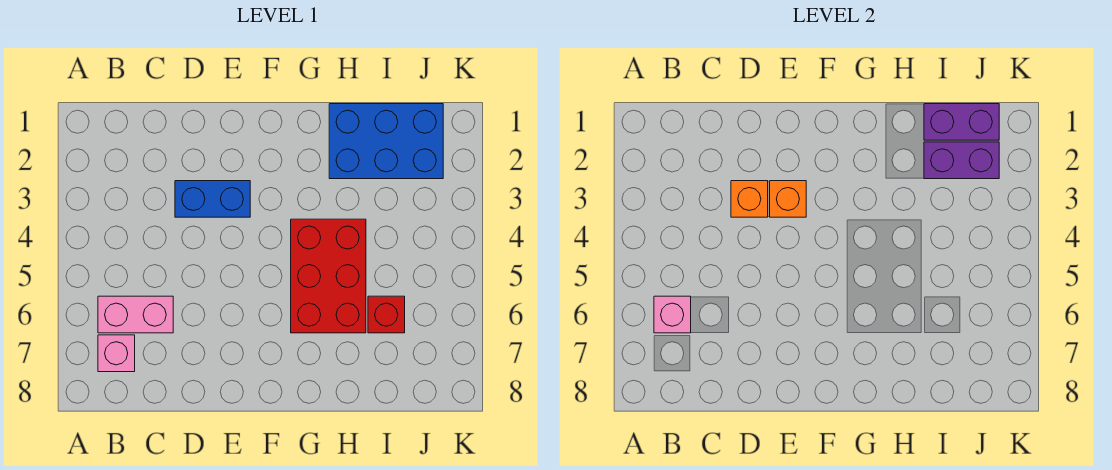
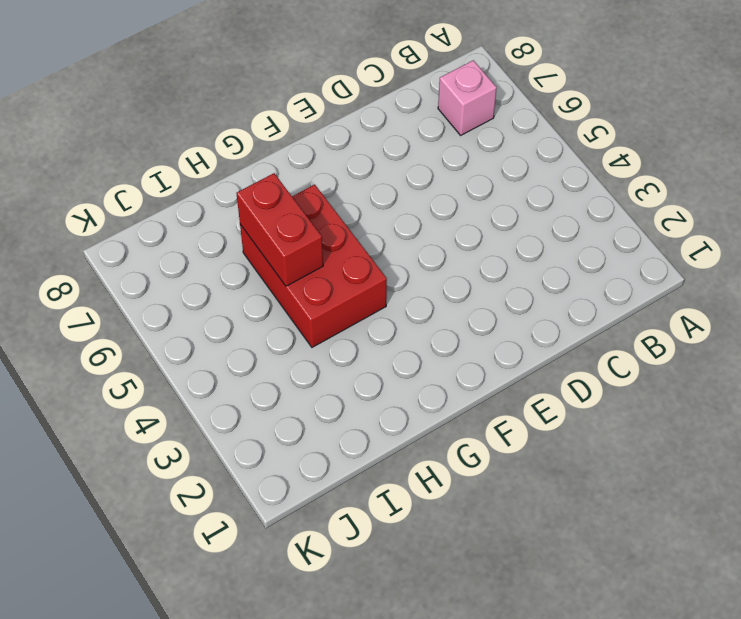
red 1x2 brick [236,173,323,286] -> none
none -> pink 1x2 brick [98,296,173,333]
none -> blue 1x2 brick [175,181,250,217]

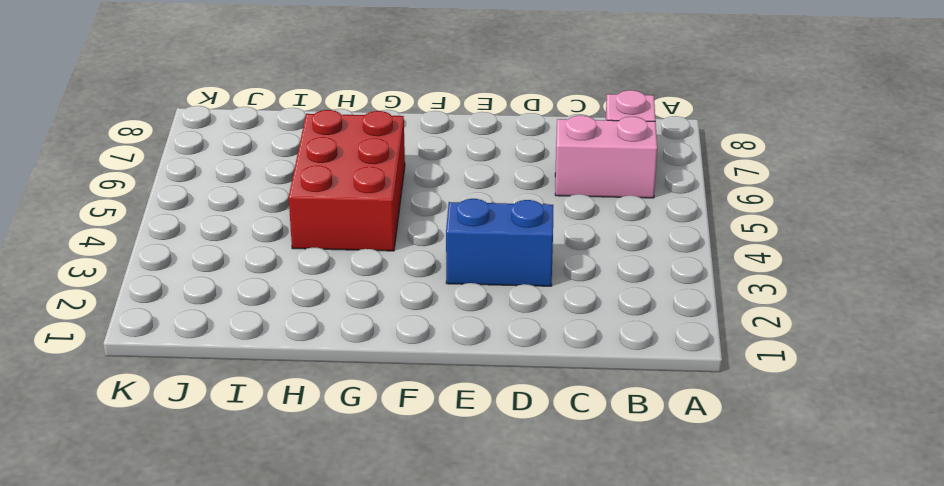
none -> blue 2x3 brick [329,104,443,179]
none -> red 1x1 brick [368,296,405,333]

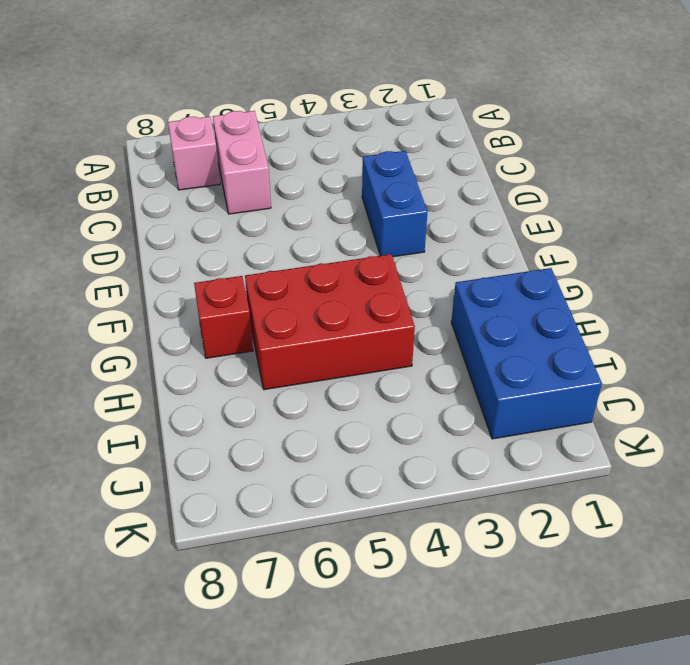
red 1x1 brick [194,276,253,358] -> red 1x1 brick moved to [368,296,405,333]
none -> pink 1x1 brick [654,296,691,333]
none -> orange 1x1 brick [731,181,768,217]

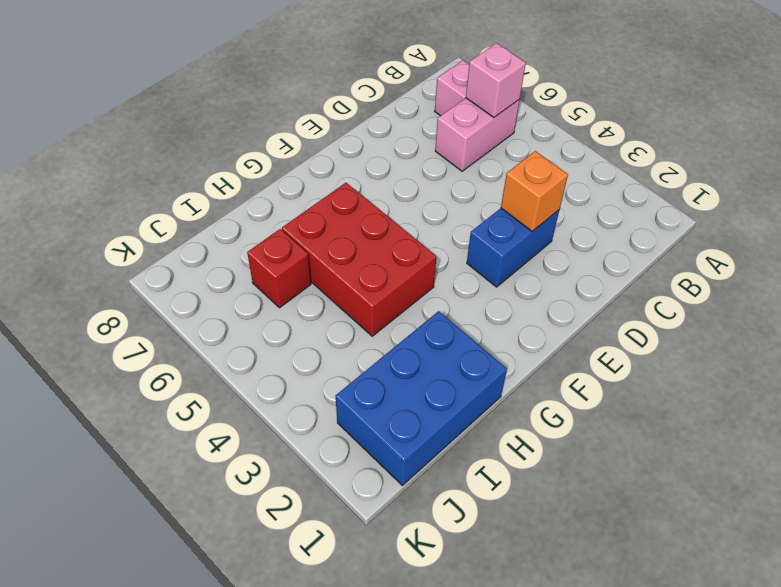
none -> orange 1x1 brick [770,181,806,217]
none -> purple 1x2 brick [924,104,999,140]

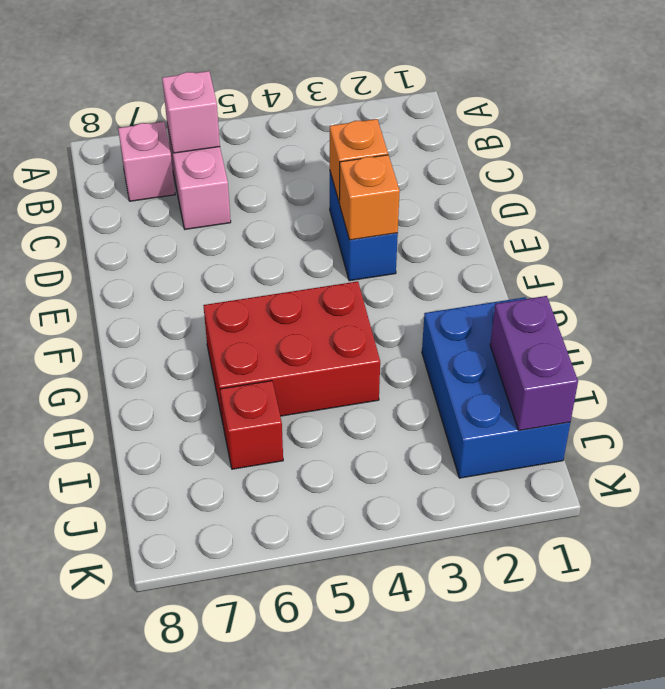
none -> purple 1x2 brick [924,142,999,179]

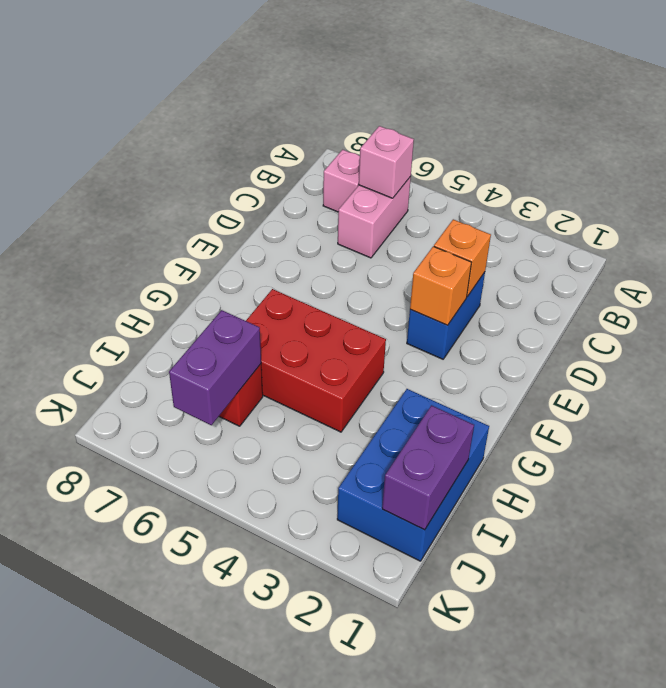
purple 1x2 brick [169,310,261,425] -> purple 1x2 brick moved to [924,142,999,179]

